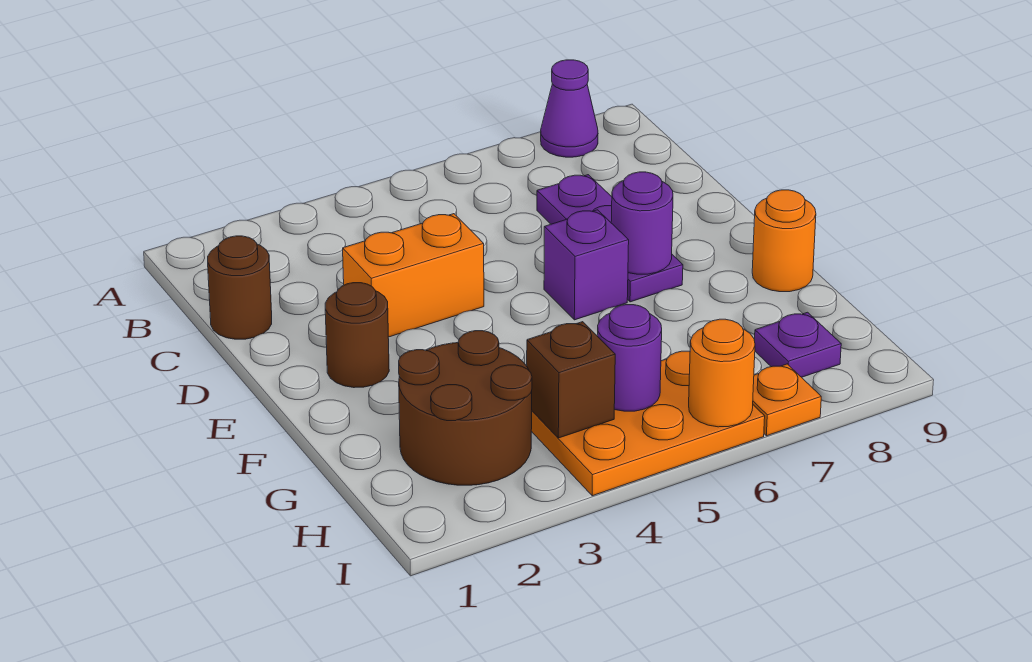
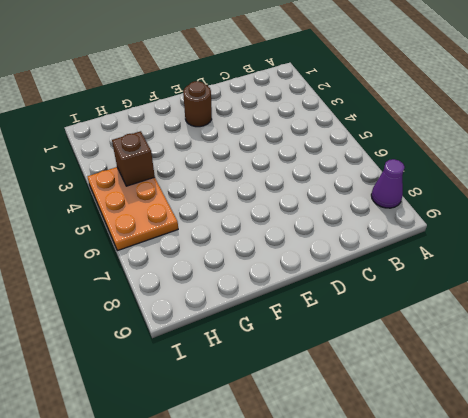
none -> brown 1x1 round brick [208,236,272,339]
none -> purple 1x3 plate [537,175,683,302]
none -> orange 1x2 brick [343,214,484,337]

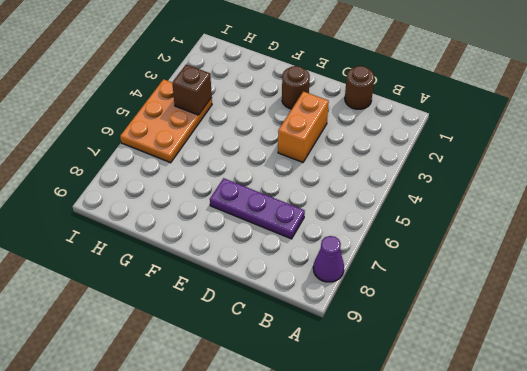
none -> purple 1x1 brick [544,210,629,320]
none -> orange 1x1 round brick [752,190,816,292]
none -> brown 2x2 round brick [399,331,532,485]

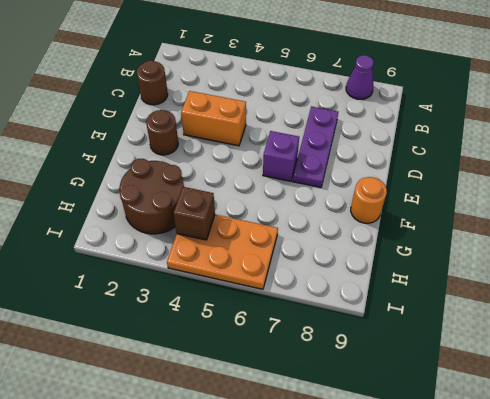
none -> purple 1x1 plate [755,312,841,377]
none -> orange 1x1 plate [753,364,821,436]
none -> purple 1x1 round brick [611,172,673,274]

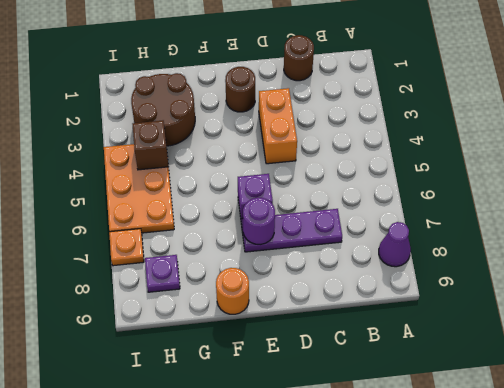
none -> purple 1x1 round brick [597,305,662,411]
none -> orange 1x1 round brick [689,319,755,427]

